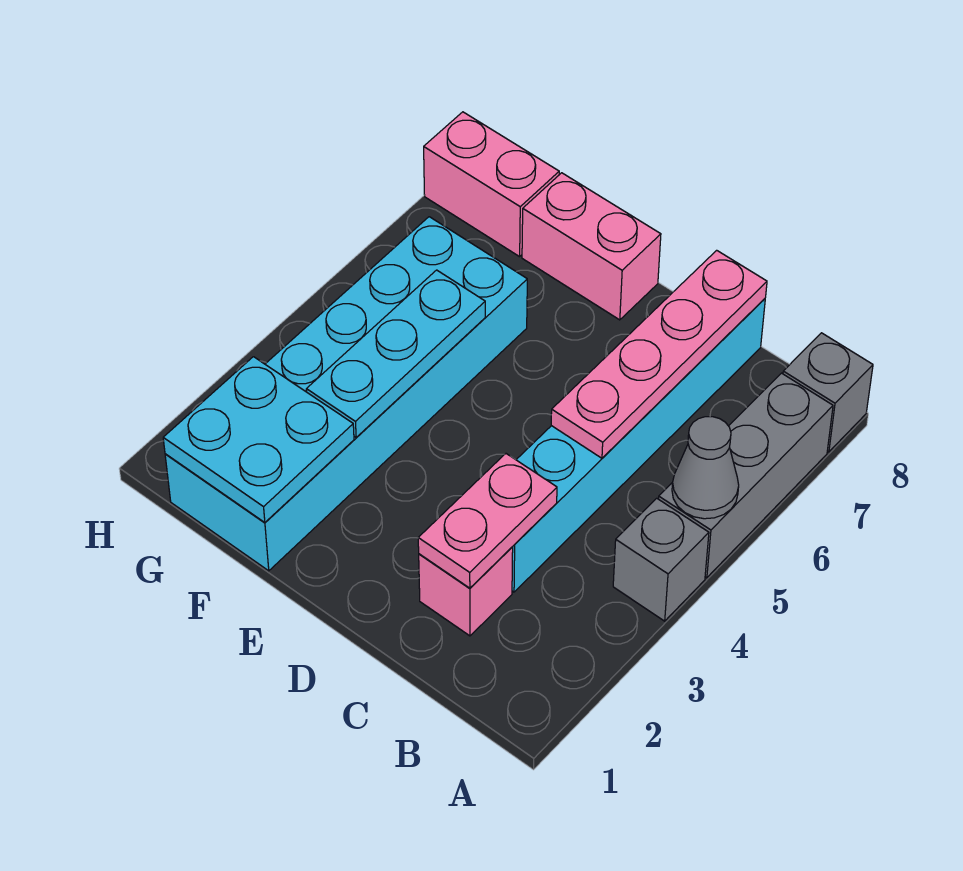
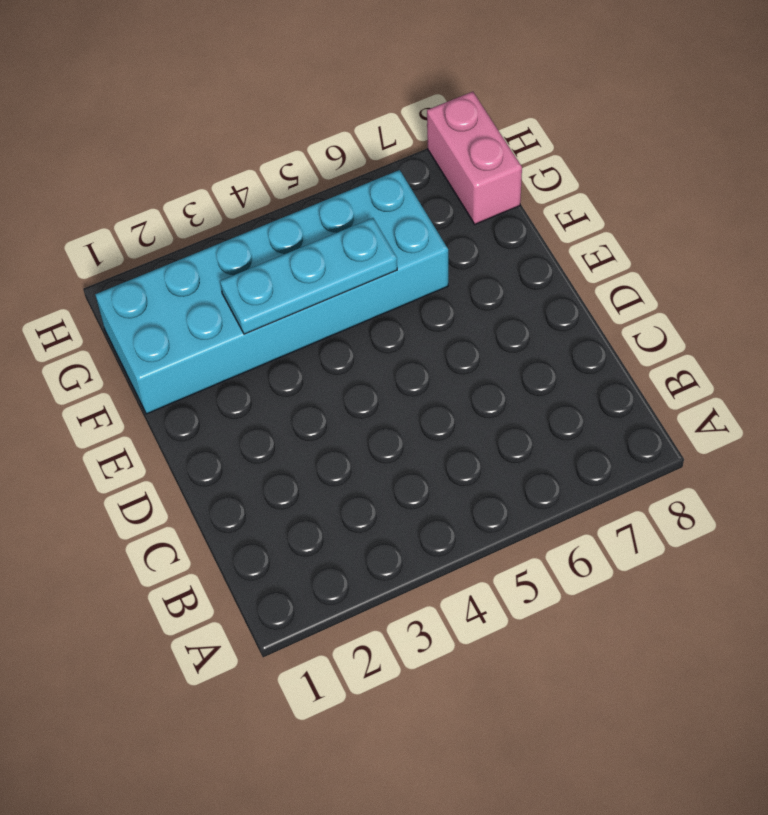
none -> grey 1x1 brick [613,498,709,621]
none -> grey 1x3 brick [659,373,833,578]
none -> grey 1x1 brick [783,333,873,452]

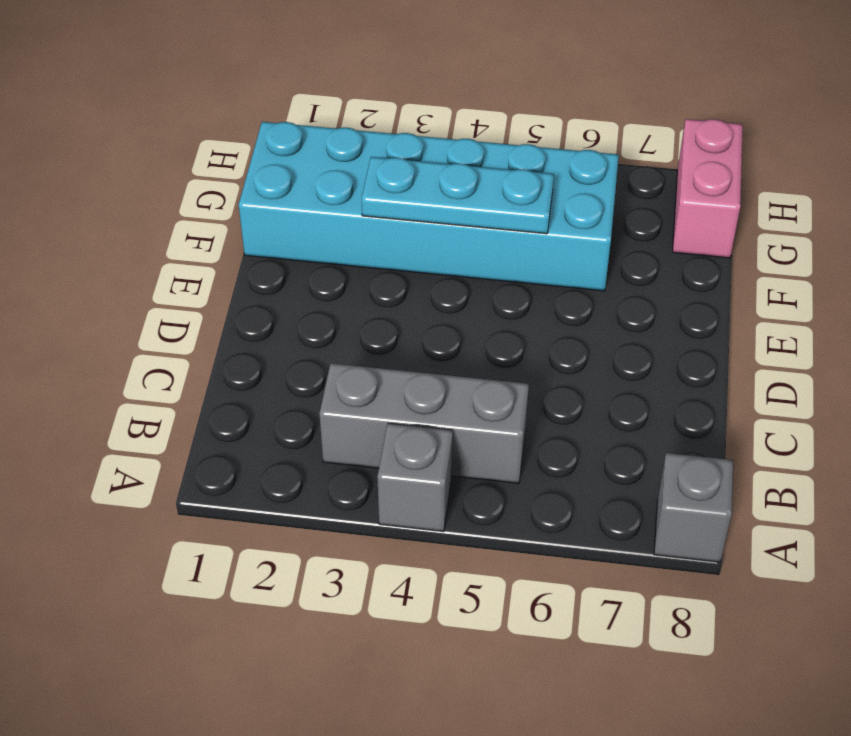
grey 1x3 brick [319,363,529,483] -> grey 1x3 brick moved to [659,373,833,578]
none -> pink 1x1 brick [419,547,513,636]
none -> cyan 1x6 brick [512,299,765,592]
none -> pink 1x2 brick [522,173,661,320]

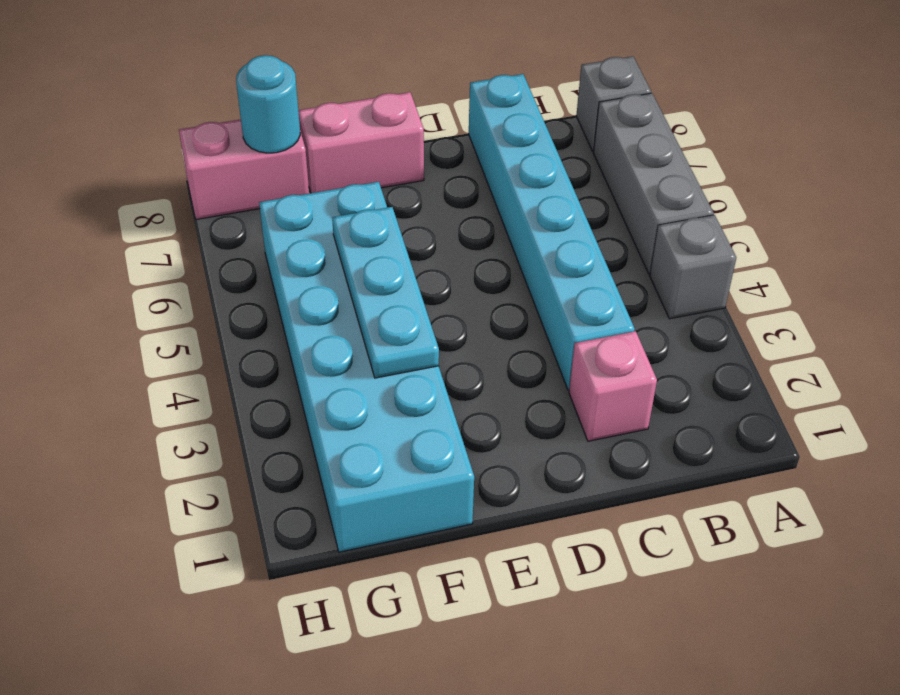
cyan 1x1 round brick [236,55,300,153] -> none
none -> grey 1x1 cone [672,417,739,519]
none -> pink 1x2 plate [418,454,557,588]
none -> pink 1x4 plate [551,250,767,458]

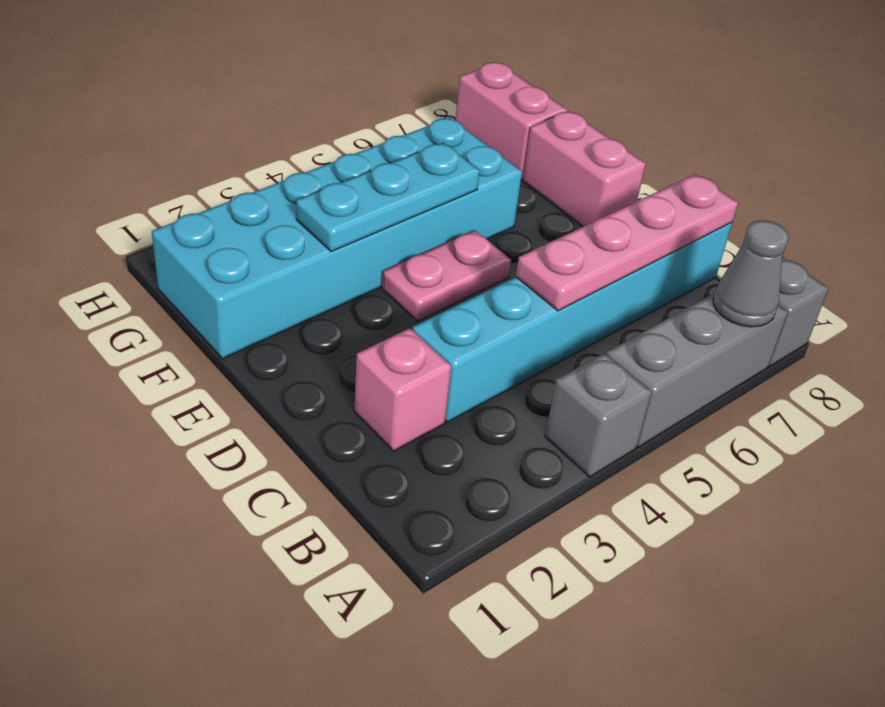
grey 1x1 cone [713,220,789,327] -> grey 1x1 cone moved to [672,417,739,519]
pink 1x2 plate [382,230,511,321] -> pink 1x2 plate moved to [418,454,557,588]
none -> cyan 2x2 plate [163,357,354,523]

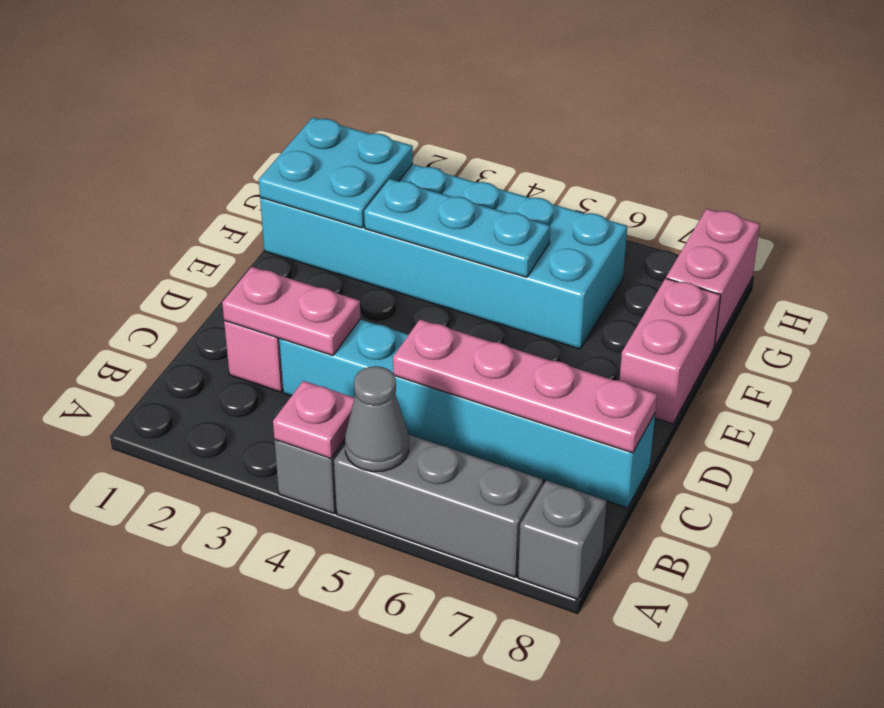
pink 1x1 plate [273,381,355,459] -> none

